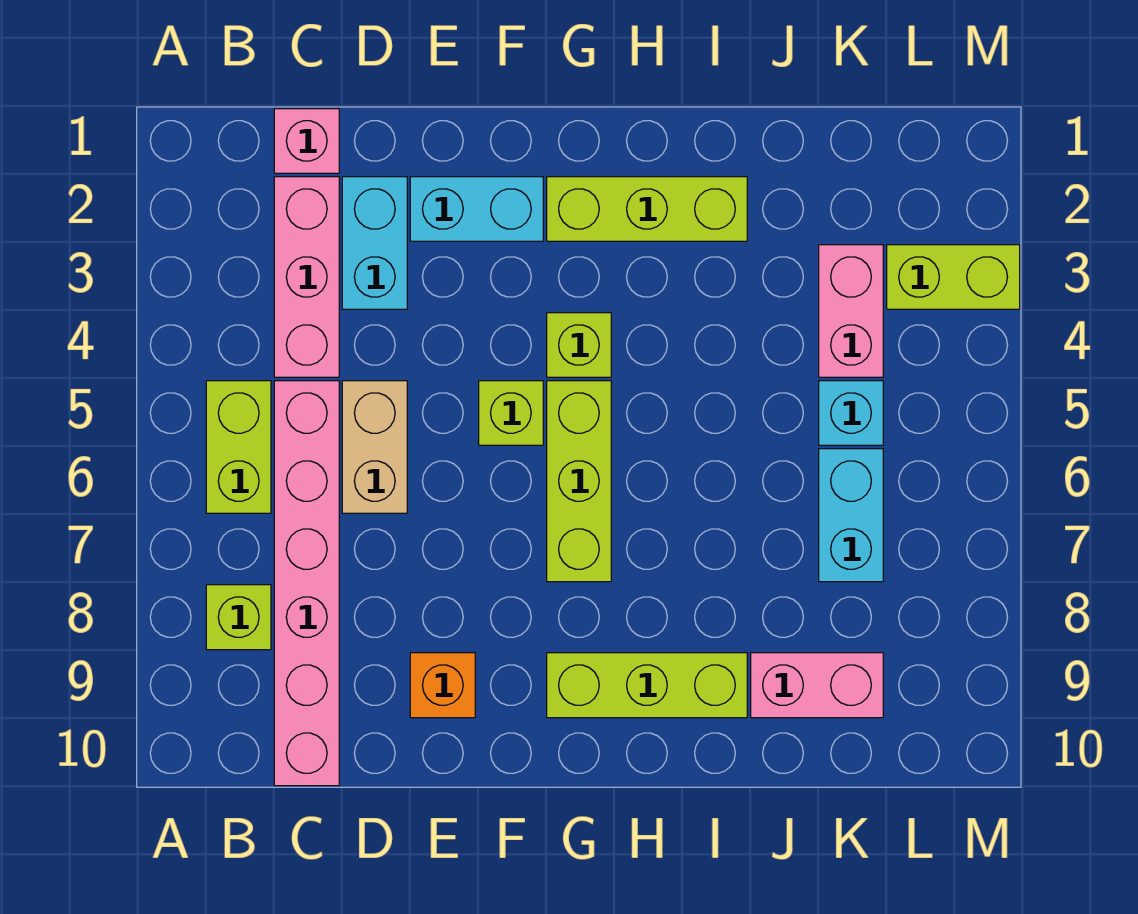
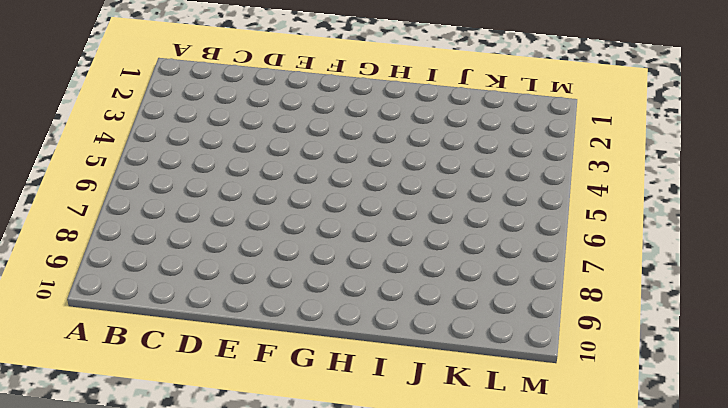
none -> lime 1x2 brick [206,381,271,513]
none -> lime 1x1 brick [206,585,271,650]
none -> pink 1x1 brick [274,109,339,173]

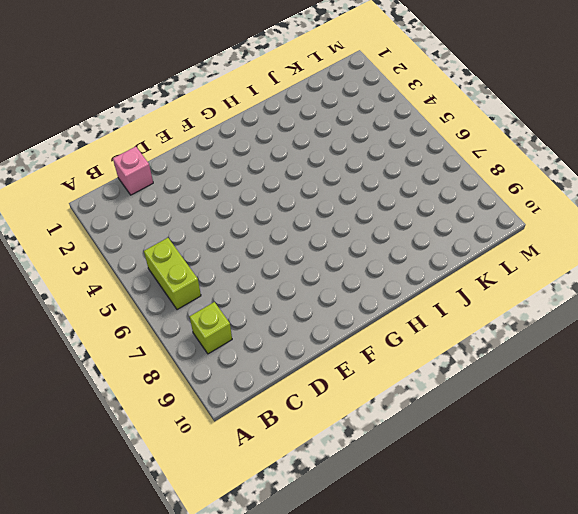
none -> pink 1x3 brick [274,177,339,377]
none -> pink 1x6 brick [274,381,339,786]
none -> cyan 1x2 brick [342,177,407,309]

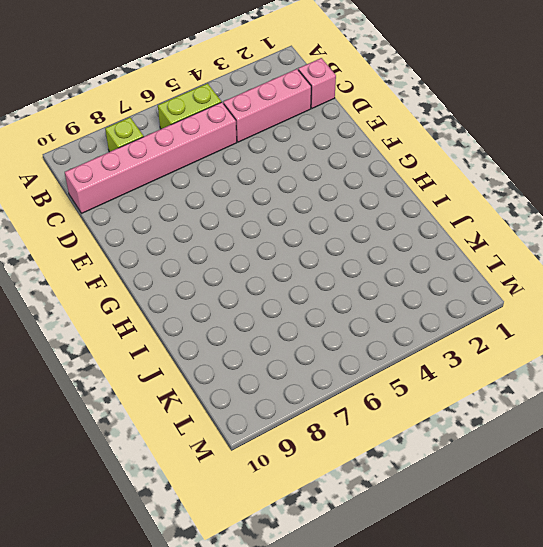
none -> cyan 1x2 brick [342,177,407,309]
none -> tan 1x2 brick [342,381,407,513]
none -> cyan 1x2 brick [410,177,543,241]

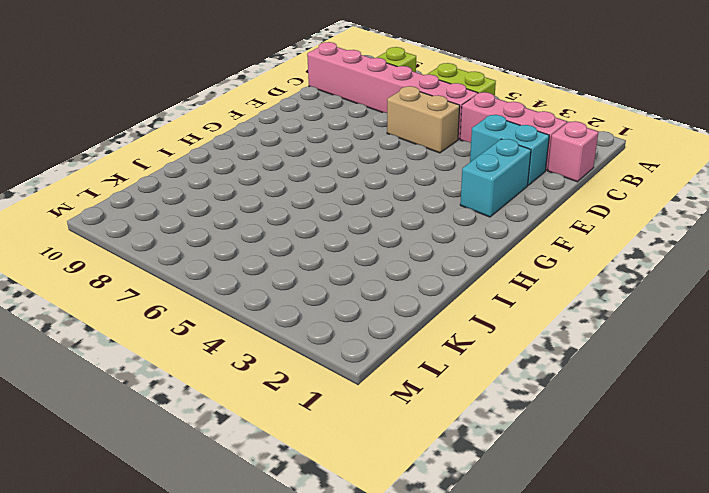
none -> orange 1x1 brick [410,653,475,718]
none -> lime 1x1 brick [479,381,543,445]
none -> lime 1x3 brick [547,177,747,241]

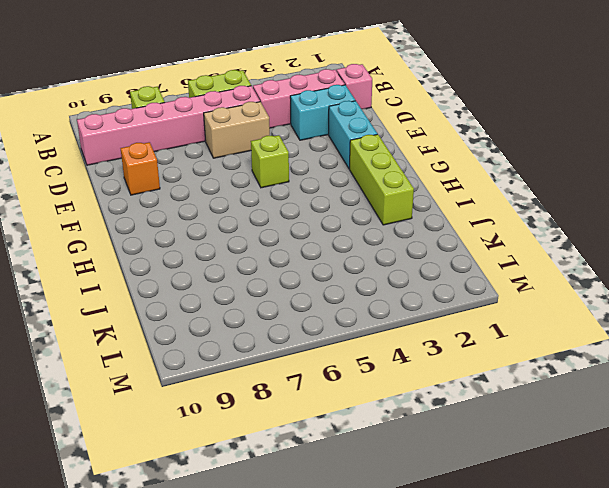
none -> lime 1x1 brick [547,313,611,377]
none -> lime 1x3 brick [547,381,611,582]
none -> lime 1x3 brick [547,653,747,718]

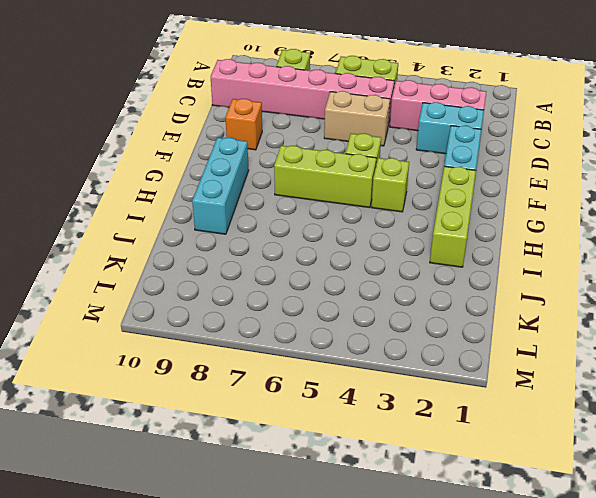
cyan 1x3 brick [192,138,249,234] -> lime 1x3 brick [547,653,747,718]
none -> pink 1x1 brick [274,109,339,173]
none -> pink 1x2 brick [751,653,883,718]
none -> pink 1x2 brick [819,245,883,377]

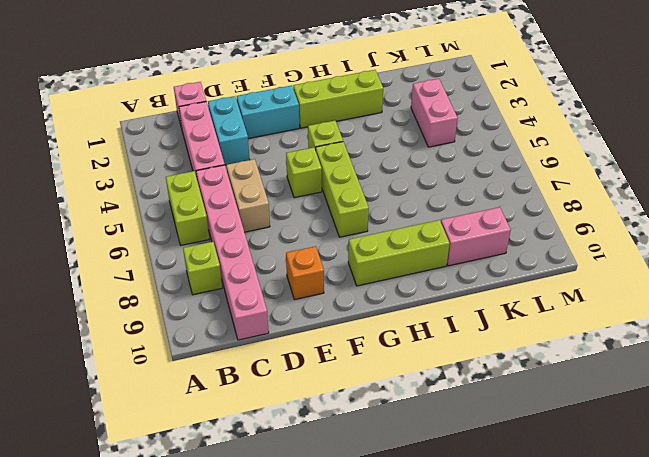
none -> cyan 1x1 brick [819,381,883,445]
none -> cyan 1x2 brick [819,449,883,582]
none -> lime 1x2 brick [887,245,1020,309]

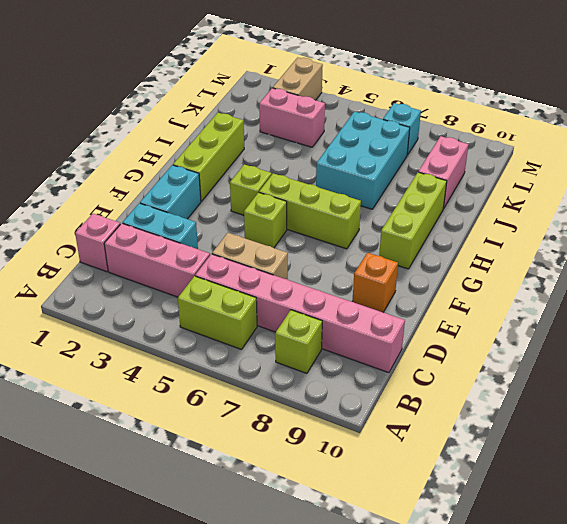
cyan 2x3 brick [316,111,410,209] -> cyan 1x2 brick [819,449,883,582]
tan 1x2 brick [273,58,323,100] -> lime 1x2 brick [887,245,1020,309]
cyan 1x1 brick [383,103,421,155] -> cyan 1x1 brick moved to [819,381,883,445]

